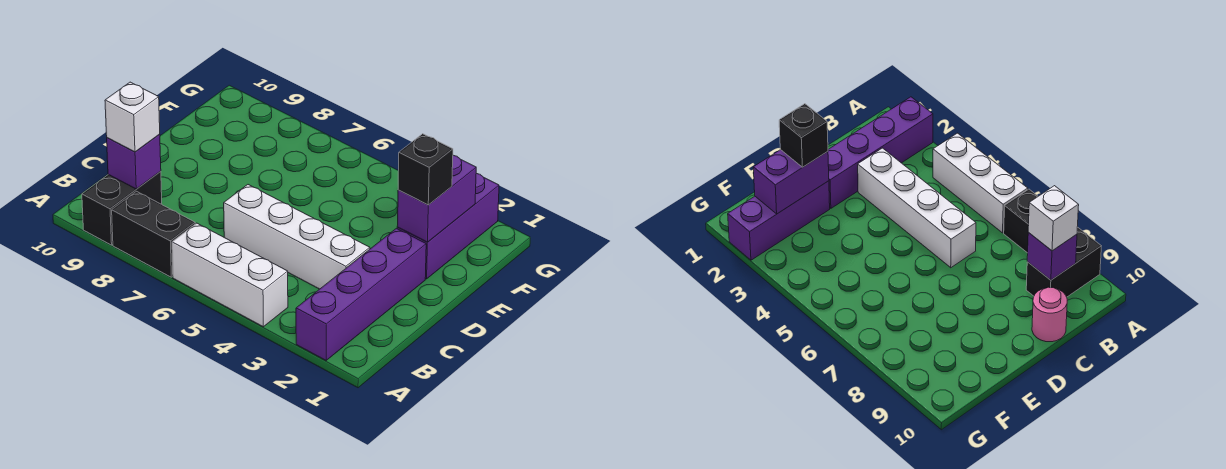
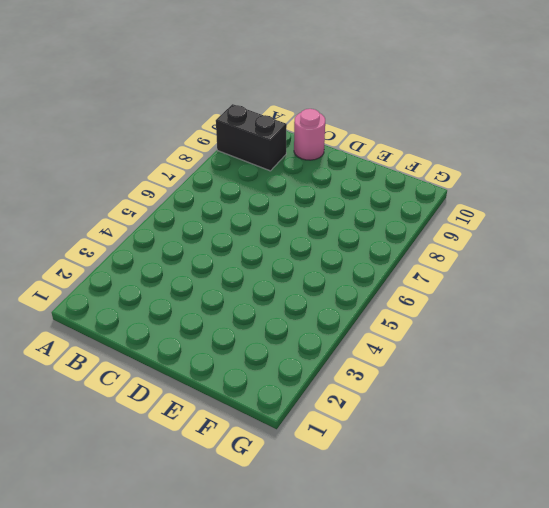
none -> purple 1x4 brick [296,228,426,360]
none -> white 1x3 brick [172,223,288,327]

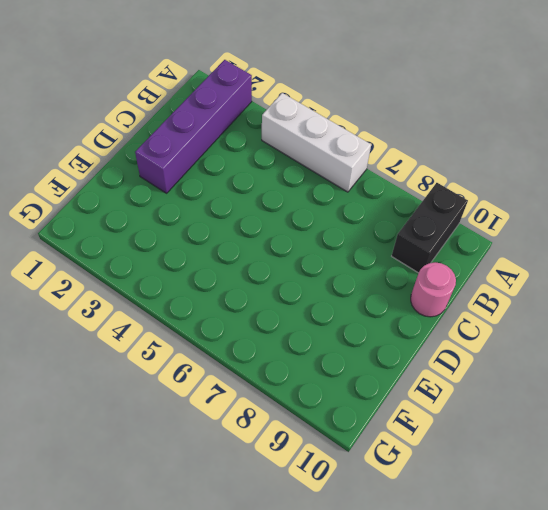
none -> black 1x2 brick [112,191,195,277]
none -> white 1x4 brick [224,185,370,289]

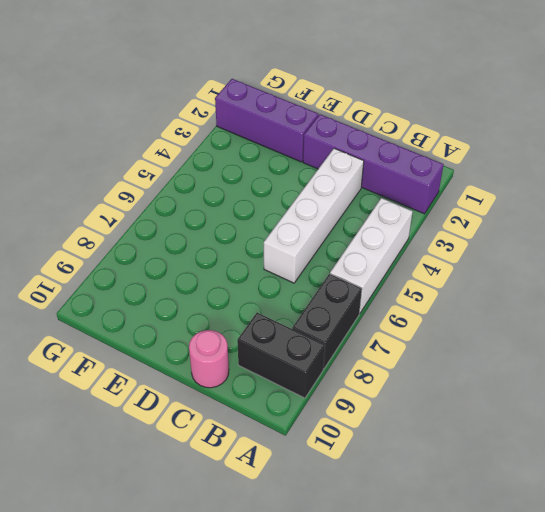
none -> purple 1x1 brick [107,134,161,189]
none -> purple 1x2 brick [397,155,476,242]

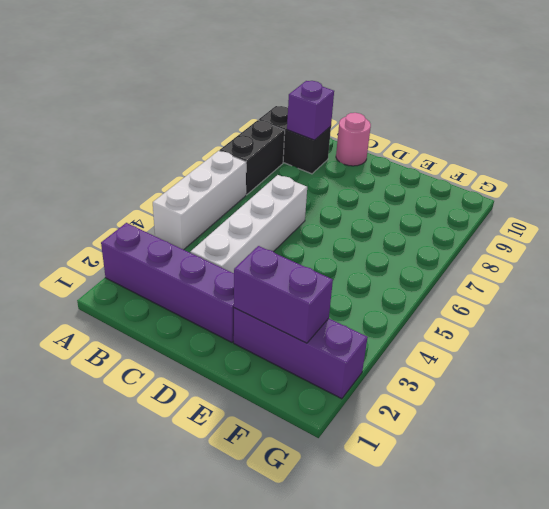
none -> white 1x1 brick [105,82,160,152]
none -> black 1x1 brick [398,134,453,205]

